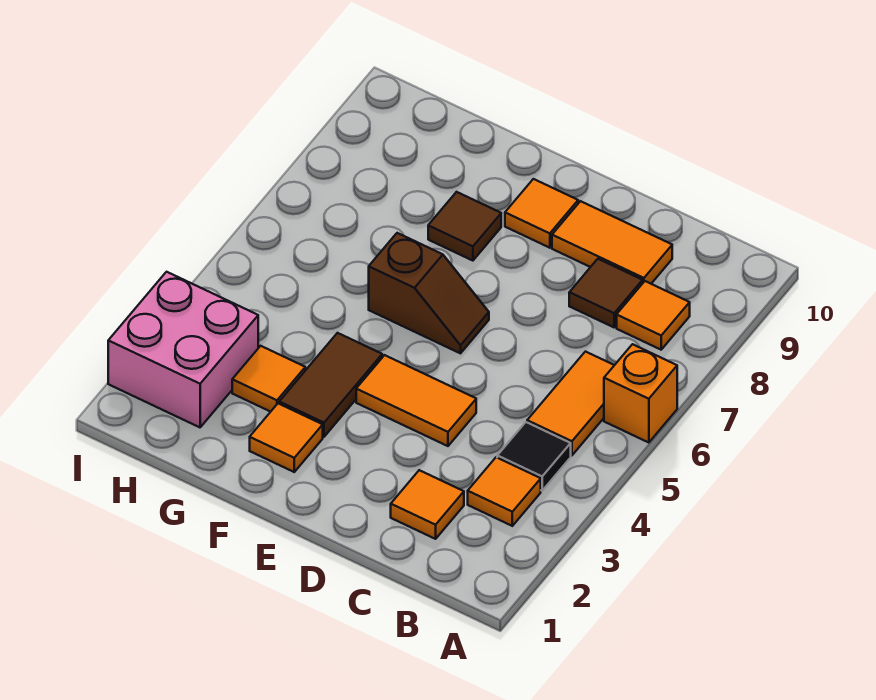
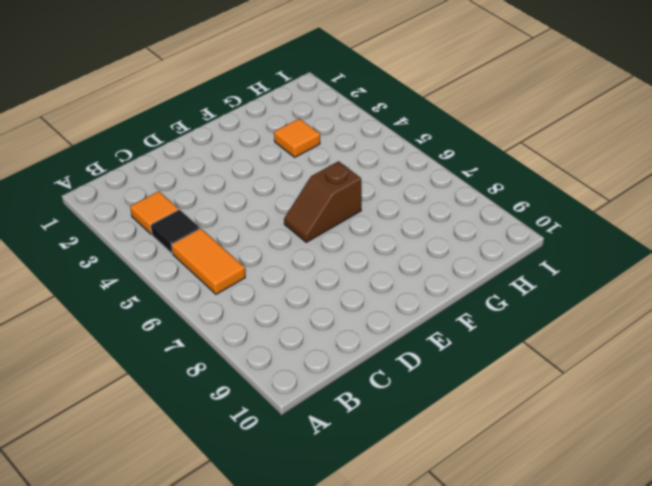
none -> orange 1x1 brick [604,344,677,443]
none -> orange 1x1 tile [617,281,690,350]
none -> orange 1x1 tile [391,470,464,539]

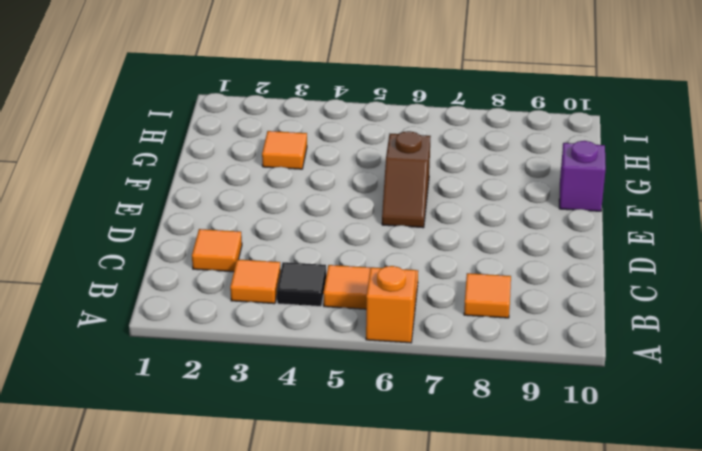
purple 1x1 brick [559,141,606,211] -> none
none -> brown 1x1 tile [569,259,643,327]
none -> orange 1x2 tile [552,201,672,284]
none -> orange 1x2 tile [356,355,476,446]

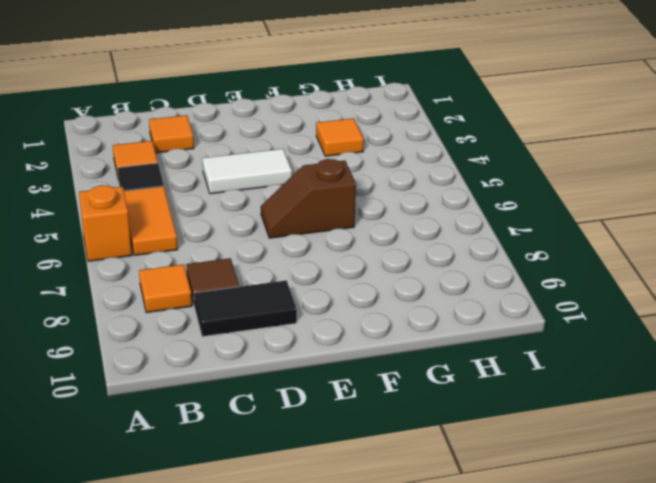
black 1x2 tile [194,280,297,337] -> orange 1x2 tile [552,201,672,284]
white 1x2 tile [202,149,292,194] -> orange 1x2 tile [356,355,476,446]
none -> orange 1x1 tile [505,179,578,248]
none -> orange 1x1 tile [250,404,323,472]
none -> brown 1x2 tile [279,333,382,437]

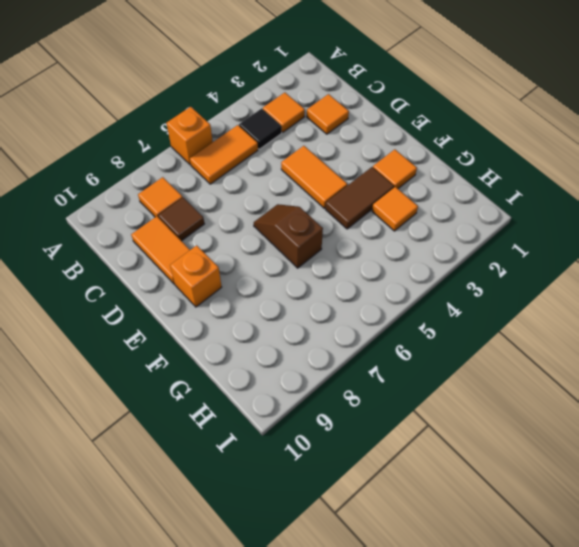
orange 1x1 brick [170,245,222,307] -> orange 1x1 tile [505,179,578,248]
none -> brown 1x1 tile [428,192,501,261]
none -> pink 2x2 brick [108,272,258,427]

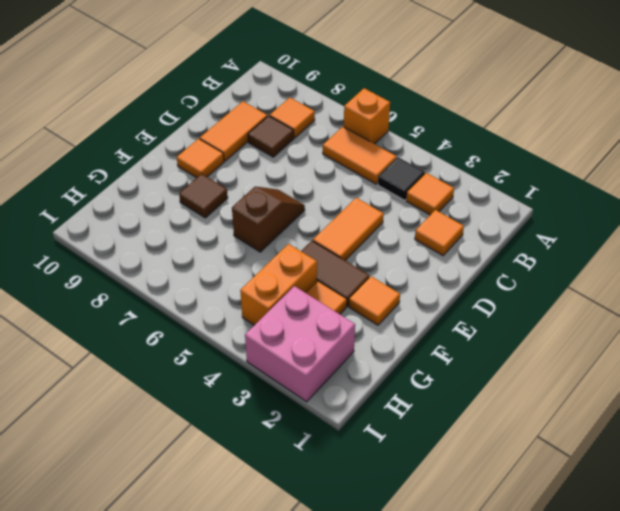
orange 1x2 brick [240,244,317,325] -> none

